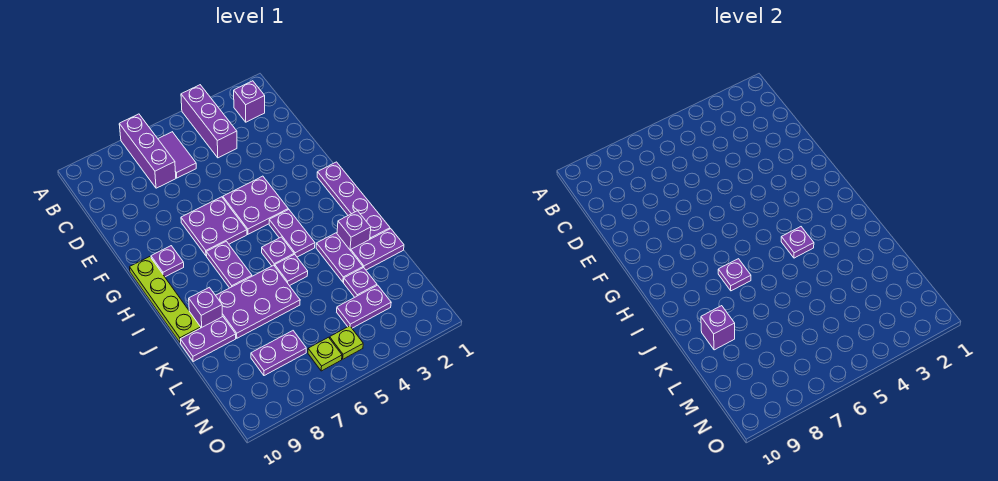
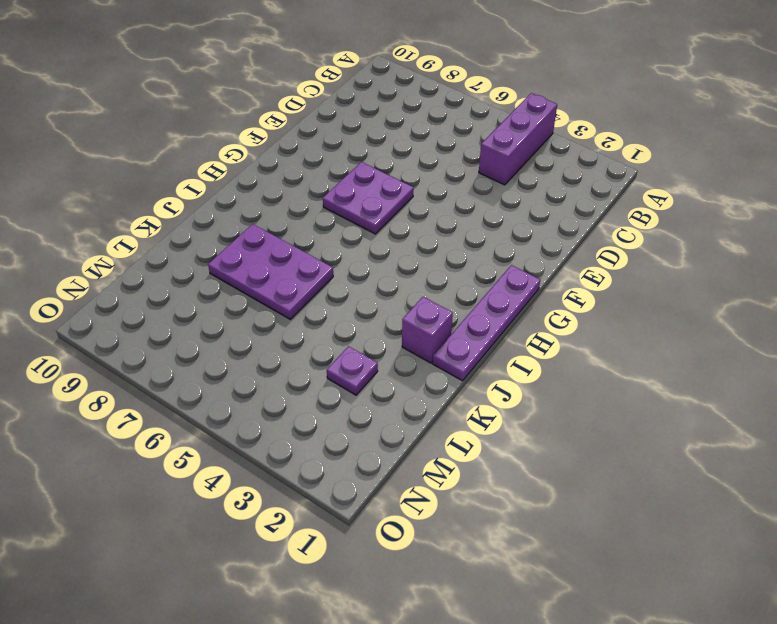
none -> purple 1x3 brick [119,114,176,188]
none -> purple 1x1 brick [234,81,265,122]
none -> purple 1x2 tile [158,132,196,178]

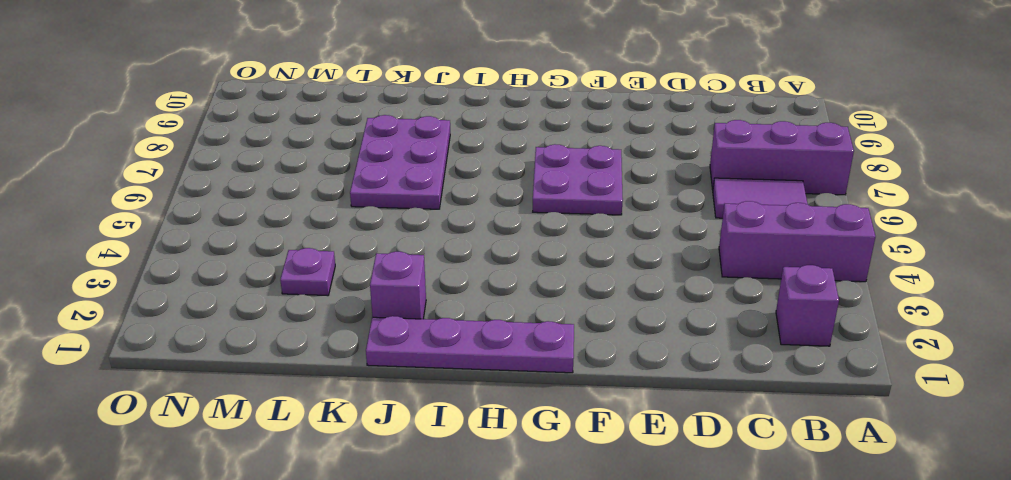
none -> purple 2x2 plate [223,176,288,234]
none -> purple 1x1 plate [151,246,184,277]
none -> lime 1x4 plate [130,257,201,343]

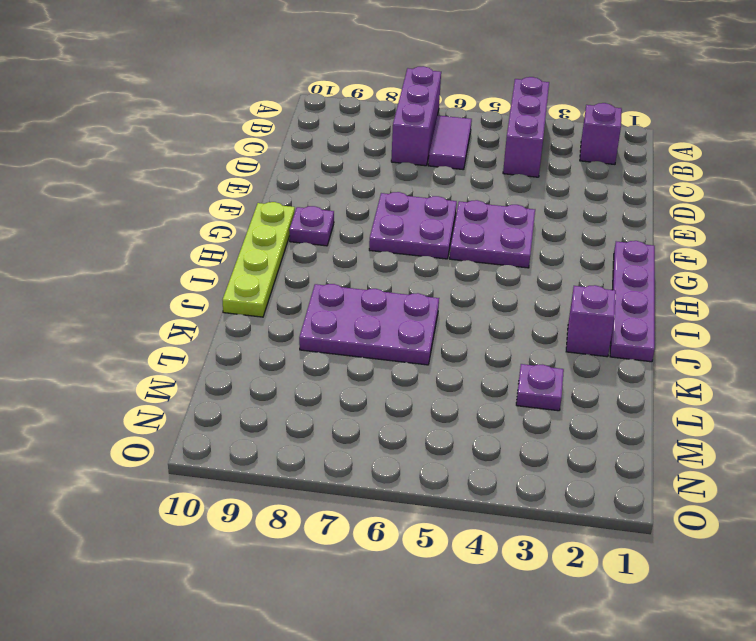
none -> purple 1x2 plate [269,209,315,257]
none -> purple 1x2 plate [206,241,252,288]
none -> purple 1x1 plate [262,237,294,266]

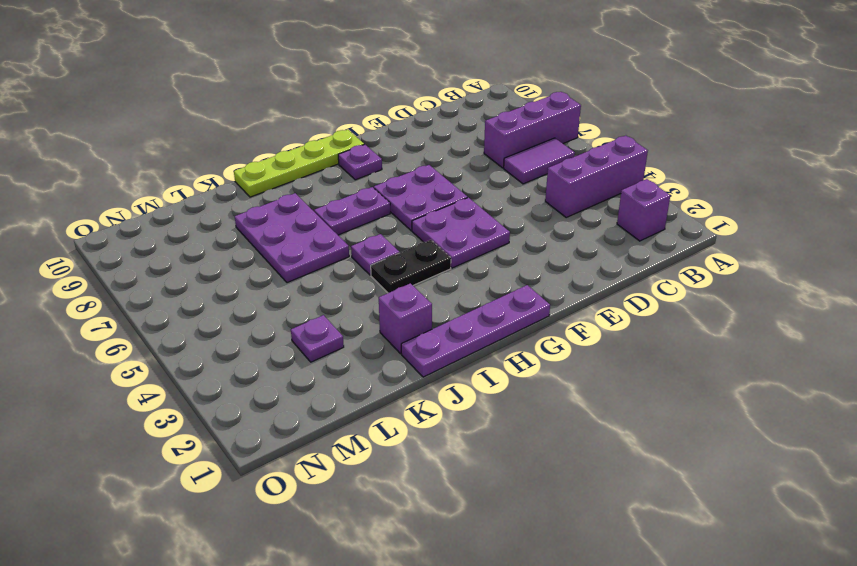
black 1x2 plate [371,240,451,293] -> purple 1x2 plate [269,209,315,257]
none -> purple 1x2 plate [316,233,363,282]
none -> purple 1x1 plate [275,254,308,286]
none -> purple 1x1 brick [189,287,222,328]

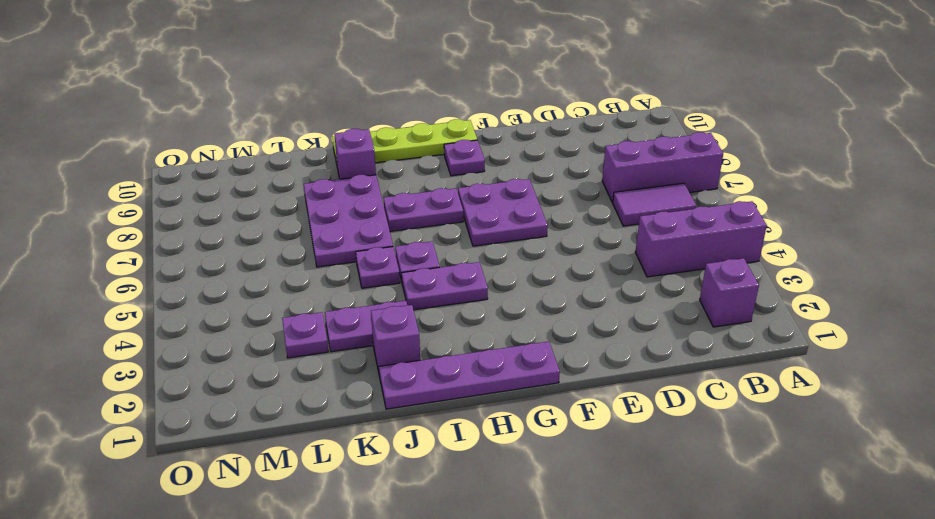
none -> purple 2x2 plate [223,176,288,234]
none -> purple 1x2 plate [351,229,404,270]
none -> purple 1x2 plate [180,317,236,361]

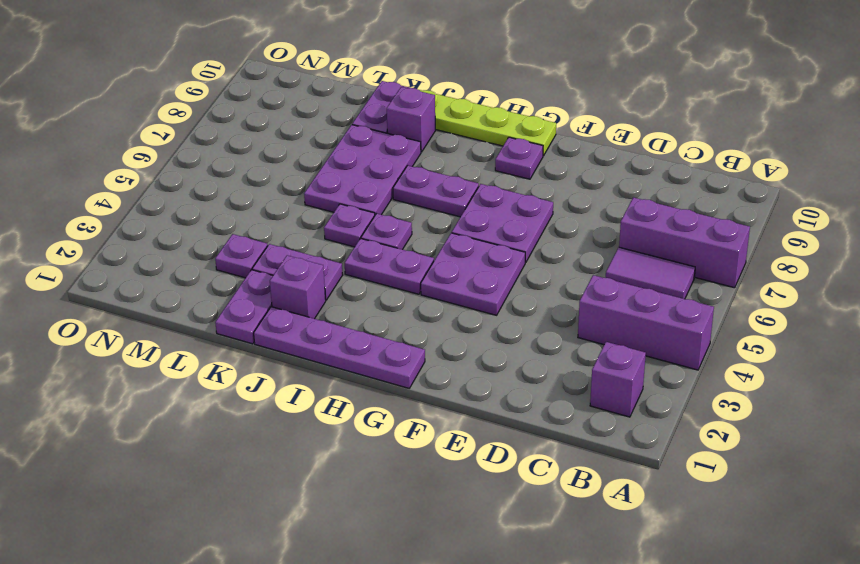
none -> purple 1x2 plate [337,285,391,328]
none -> purple 1x2 plate [251,331,306,376]
none -> lime 1x1 plate [330,326,363,359]

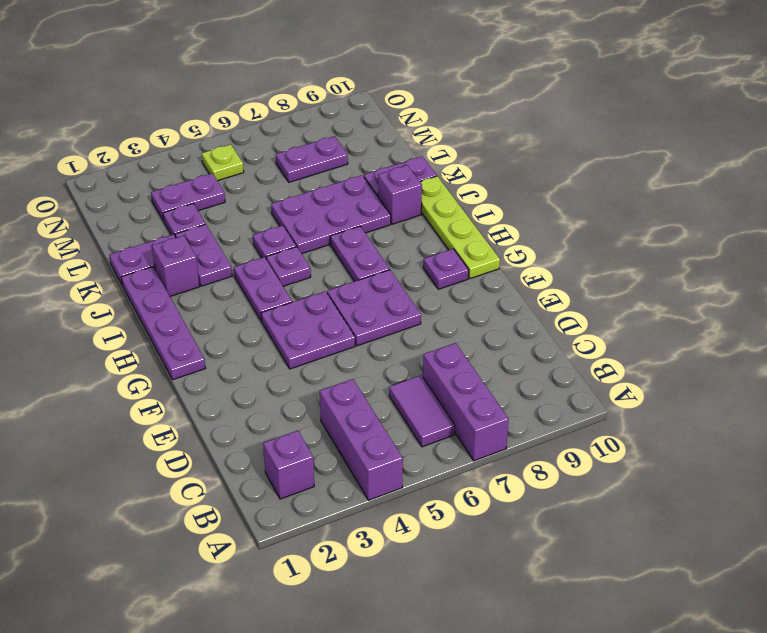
none -> lime 1x1 plate [308,337,342,371]
none -> purple 1x1 plate [781,227,814,258]
none -> purple 1x1 plate [718,259,751,291]

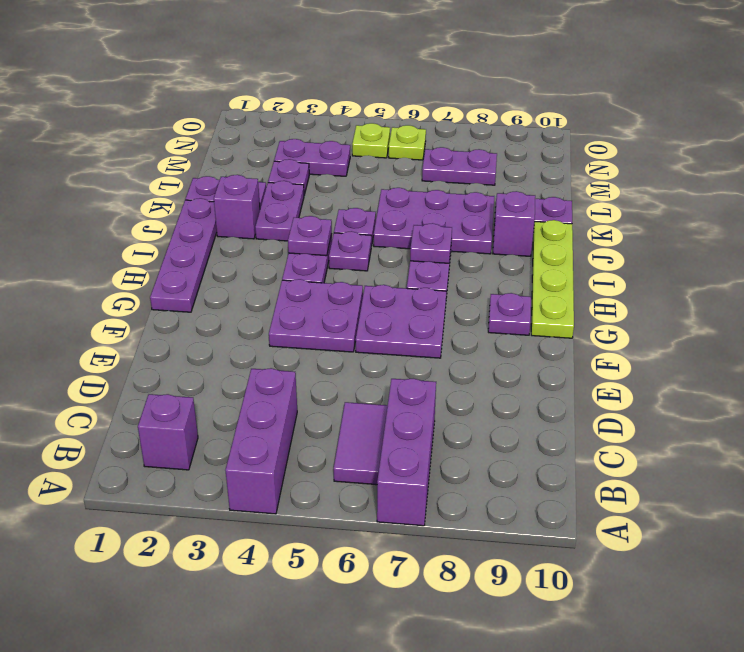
none -> purple 1x1 brick [701,306,735,350]

